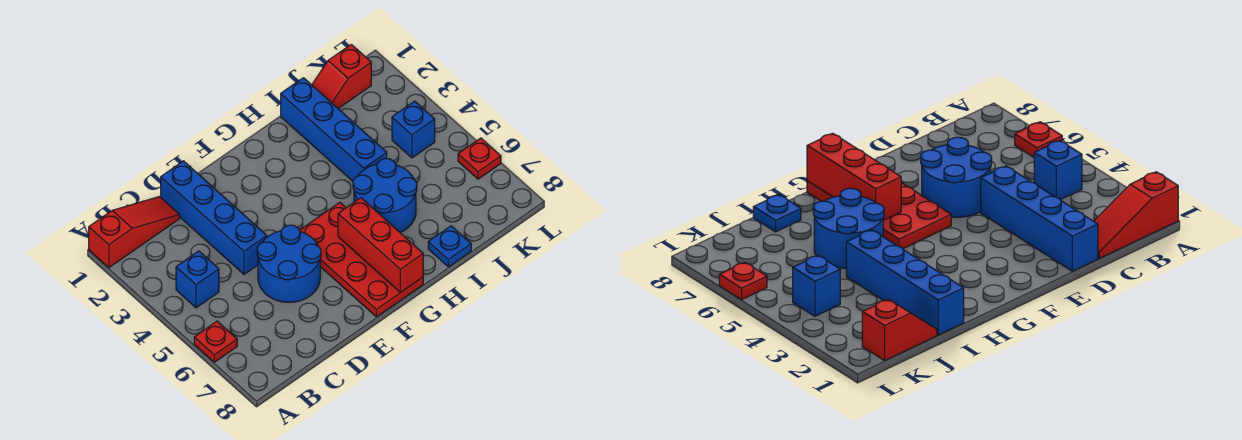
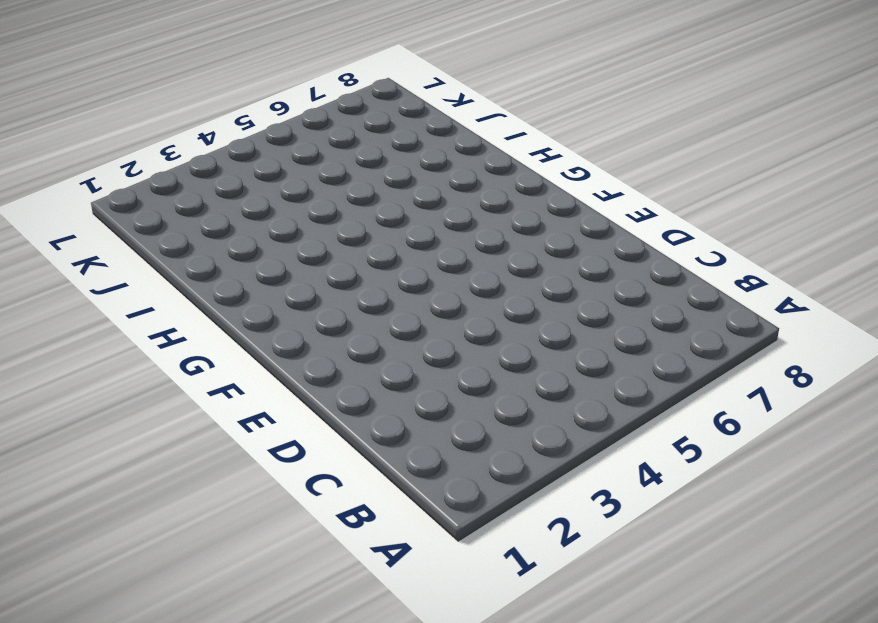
none -> red 1x3 slope [89,197,180,268]
none -> red 1x1 plate [194,321,237,362]
none -> blue 1x1 brick [176,251,219,308]

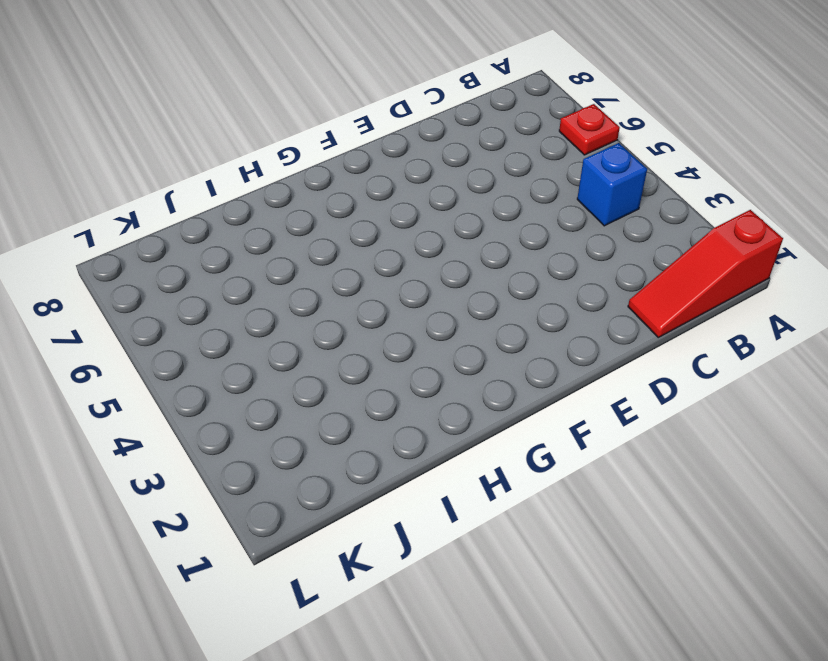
none -> blue 1x4 brick [161,161,267,274]
none -> blue 2x2 round brick [257,225,321,302]
none -> red 2x4 plate [300,202,423,317]

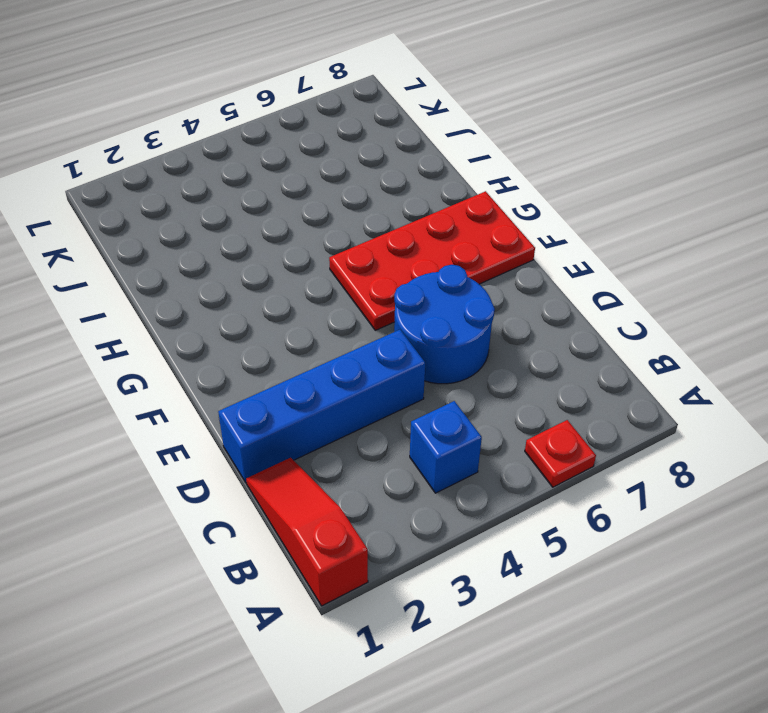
none -> blue 2x2 round brick [353,159,417,233]
none -> blue 1x4 brick [281,78,387,181]
none -> blue 1x1 plate [428,226,471,267]

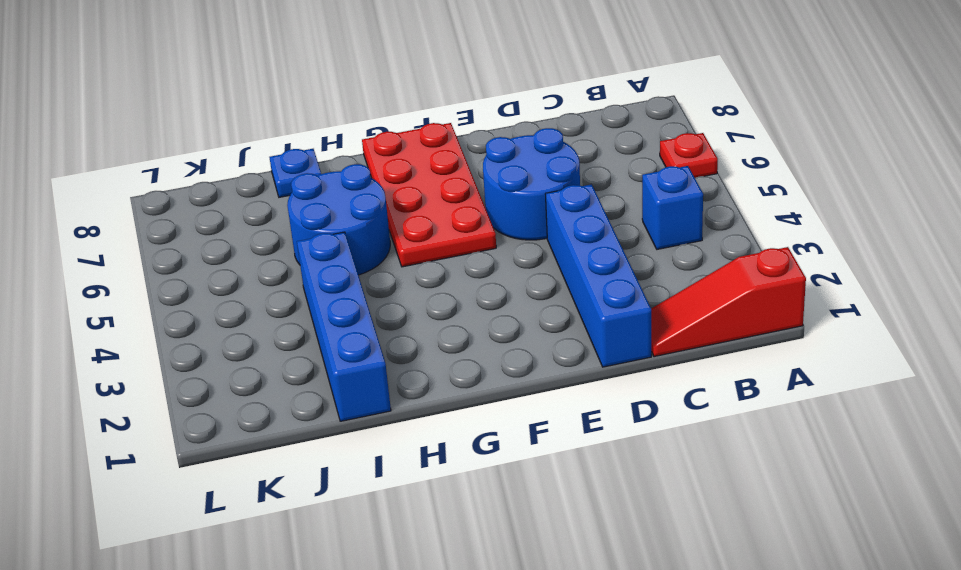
none -> red 1x2 slope [312,44,371,108]
none -> blue 1x1 brick [392,101,435,158]
none -> red 1x1 plate [458,138,501,179]

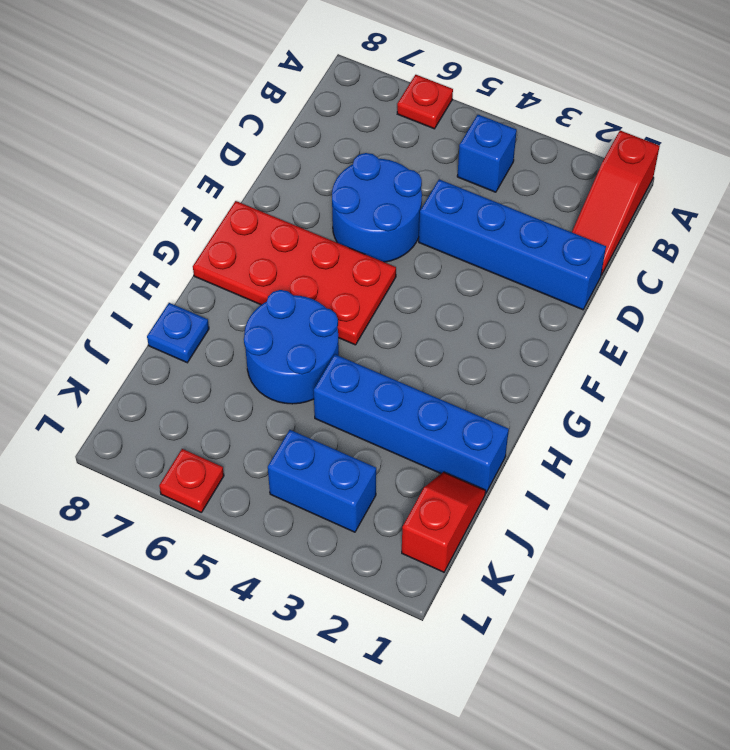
blue 1x2 brick [268,430,376,532] -> blue 1x1 brick [392,101,435,158]
none -> red 1x3 brick [338,198,423,293]

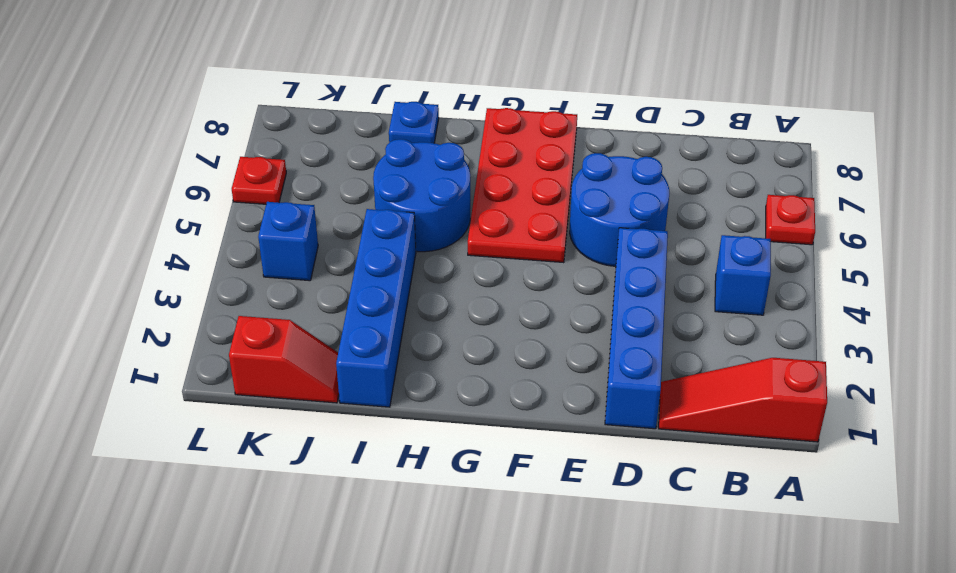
none -> red 1x3 brick [338,198,423,293]

